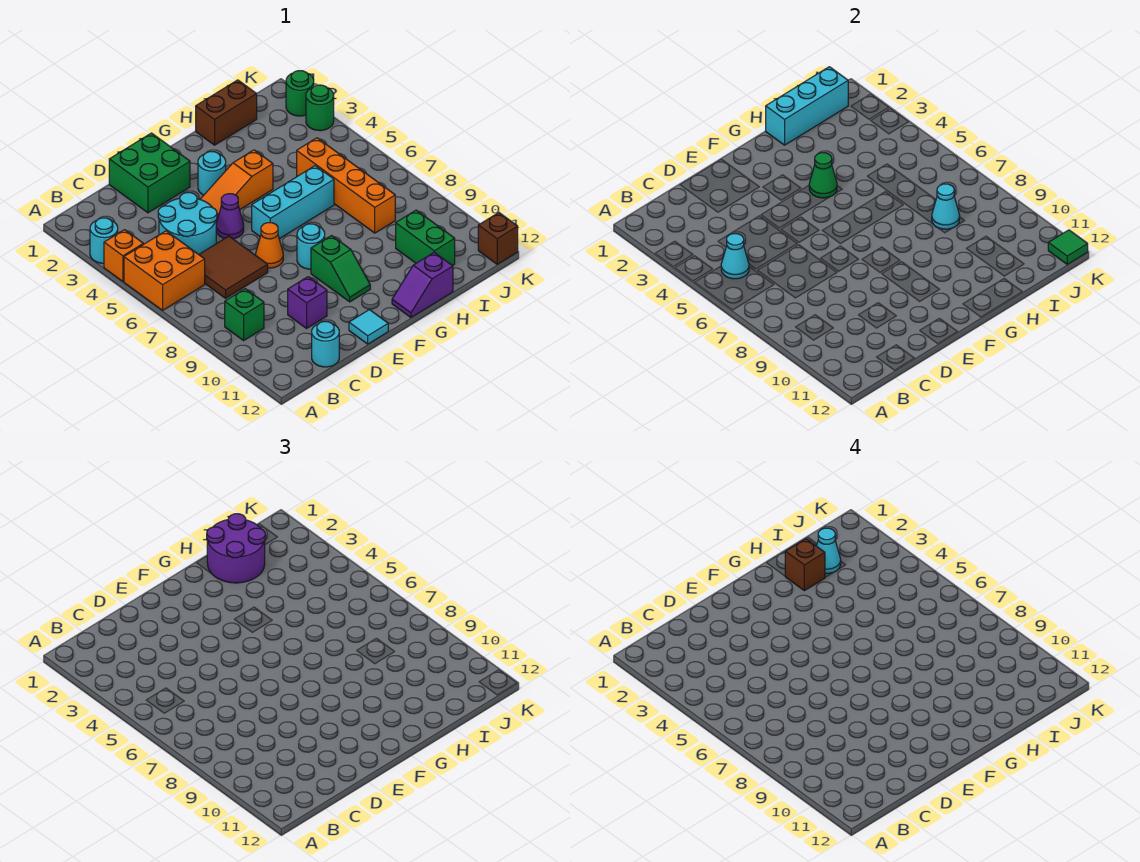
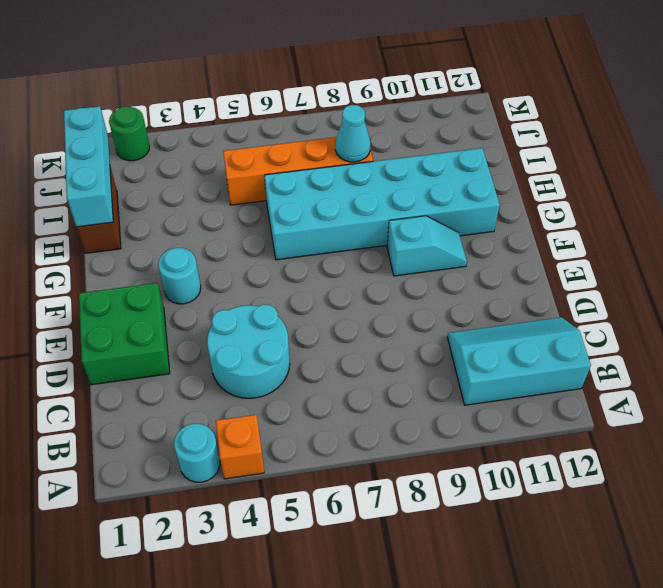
cyan 2x3 slope [447,317,591,405] -> cyan 1x1 round brick [312,322,339,367]
cyan 1x2 slope [387,216,467,276] -> green 1x2 slope [311,236,370,302]
cyan 2x6 brick [264,148,500,260] -> cyan 1x3 brick [252,166,334,239]
none -> orange 2x2 brick [124,231,205,310]
none -> green 1x1 brick [225,289,264,340]
none -> brown 2x2 tile [199,236,268,298]
none -> purple 1x1 brick [288,277,327,328]

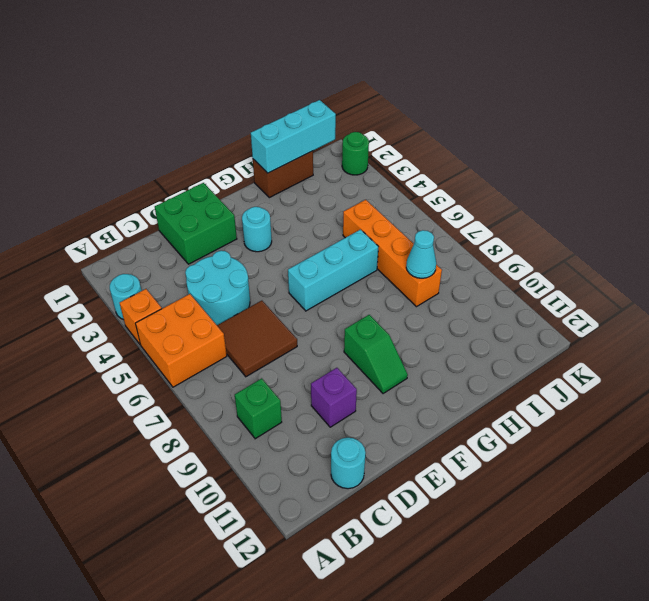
none -> orange 1x3 slope [200,150,273,222]
none -> purple 1x1 cone [216,194,244,239]
none -> orange 1x1 cone [256,223,283,268]
none -> cyan 1x1 tile [349,310,388,344]

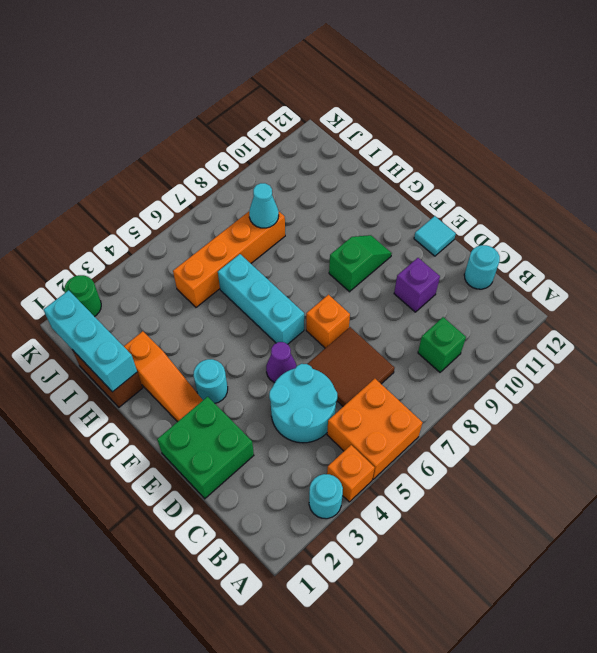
orange 1x1 brick [306,295,350,348] -> orange 1x1 cone [256,223,283,268]
orange 1x3 slope [124,331,203,422] -> orange 1x3 slope moved to [200,150,273,222]
none -> cyan 1x1 round brick [297,224,325,269]
none -> purple 1x2 slope [392,252,453,317]
none -> green 1x2 brick [396,210,455,266]
none -> green 1x1 round brick [306,85,334,131]

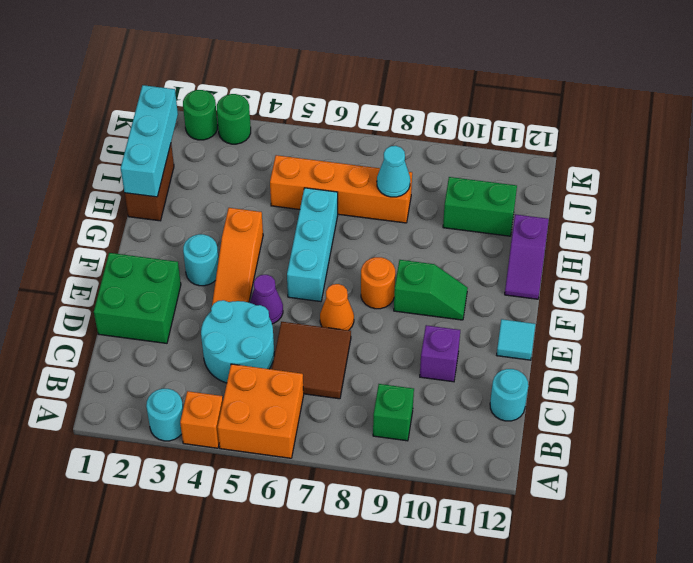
orange 1x1 round brick [361,257,395,309] -> cyan 1x1 round brick [297,224,325,269]
none -> brown 1x1 brick [478,213,518,264]
none -> cyan 1x1 cone [721,234,749,279]
none -> green 1x1 cone [809,153,837,198]
none -> green 1x1 tile [1048,230,1088,264]

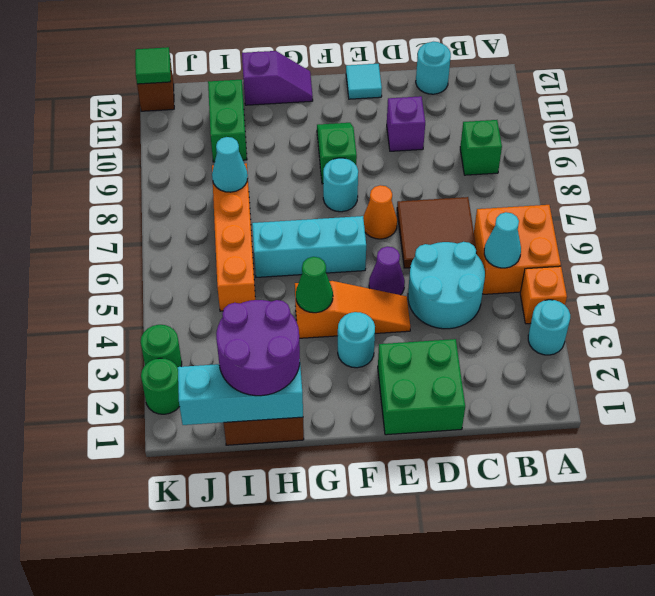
none -> brown 1x1 brick [785,539,825,591]
none -> cyan 1x1 cone [817,528,841,573]

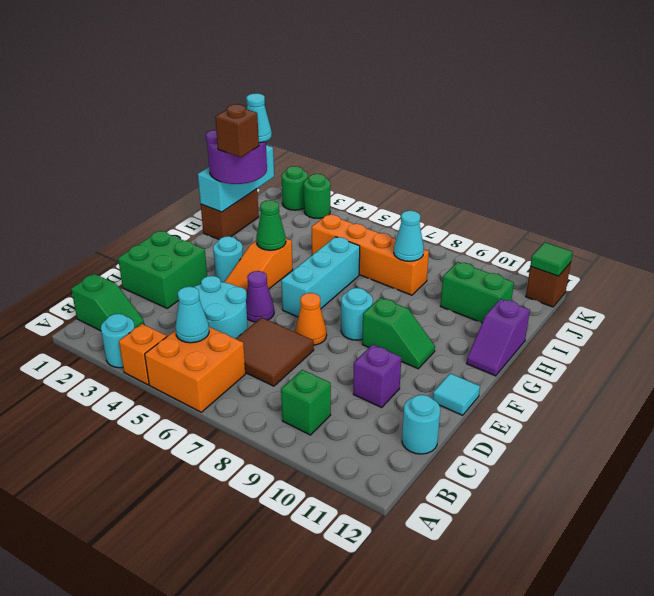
green 1x2 slope [71,274,144,331] -> none

